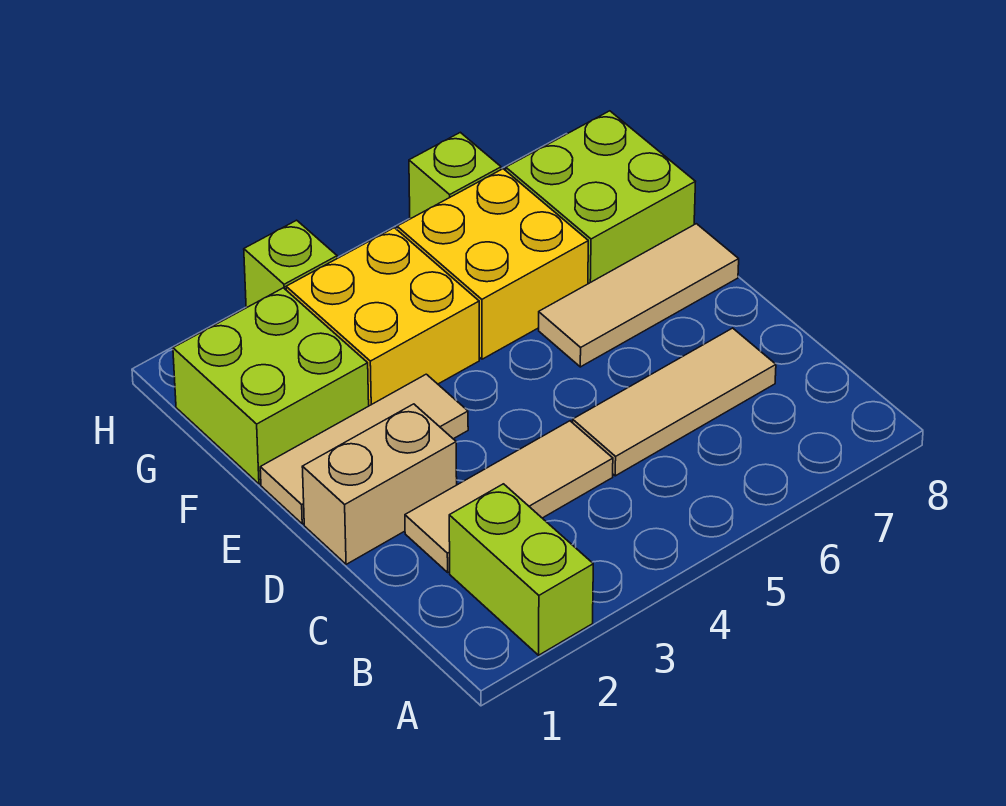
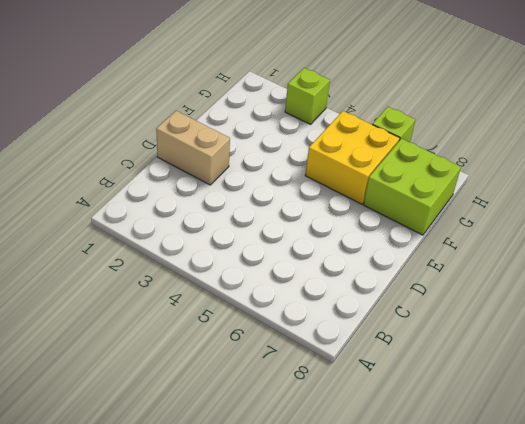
none -> lime 1x2 brick [449,484,593,655]
none -> tan 1x3 tile [405,421,613,572]
none -> tan 1x3 tile [573,328,776,476]

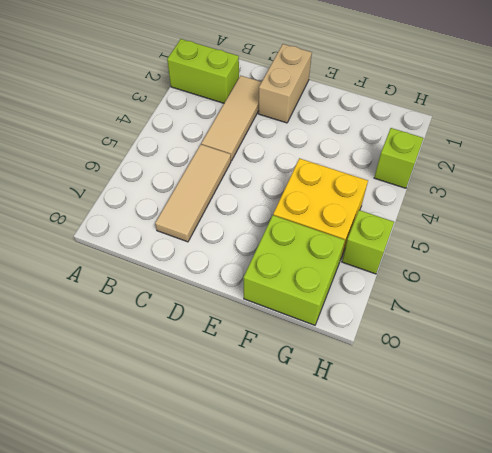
none -> tan 1x3 tile [260,374,468,524]
none -> tan 1x3 tile [539,224,739,367]
none -> lime 2x2 brick [173,288,369,484]

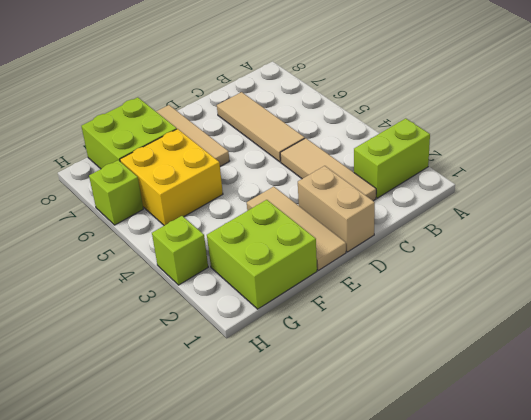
none -> yellow 2x2 brick [286,228,479,406]

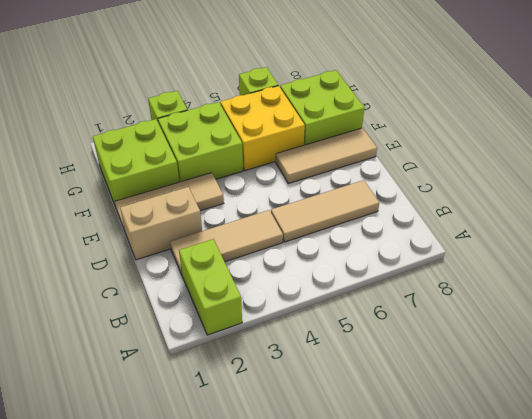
lime 2x2 brick [158,102,243,182] -> yellow 2x2 brick [286,228,479,406]

